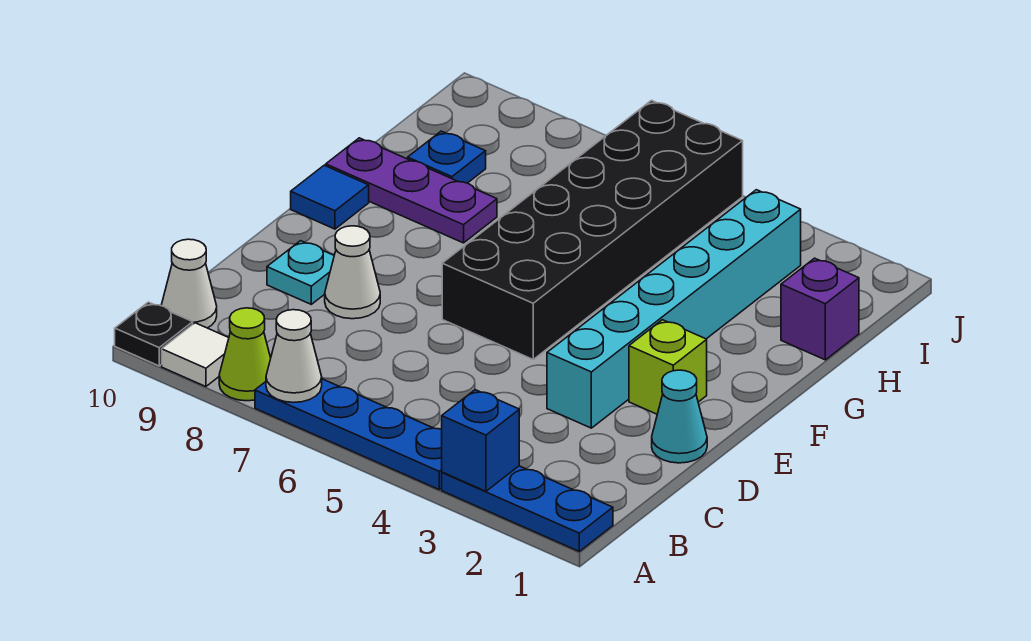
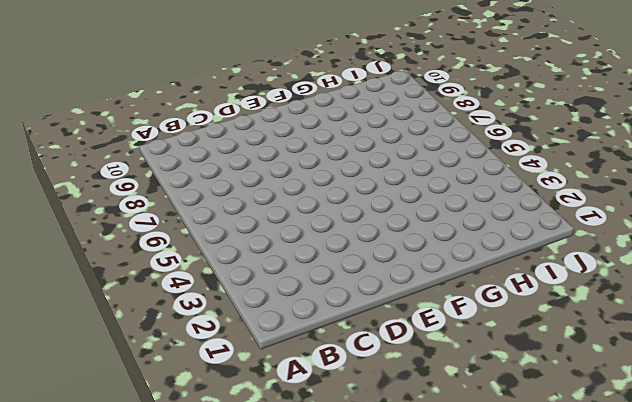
none -> blue 1x3 plate [442,466,613,551]
none -> blue 1x4 plate [255,379,442,489]
none -> lime 1x1 cone [219,308,271,401]

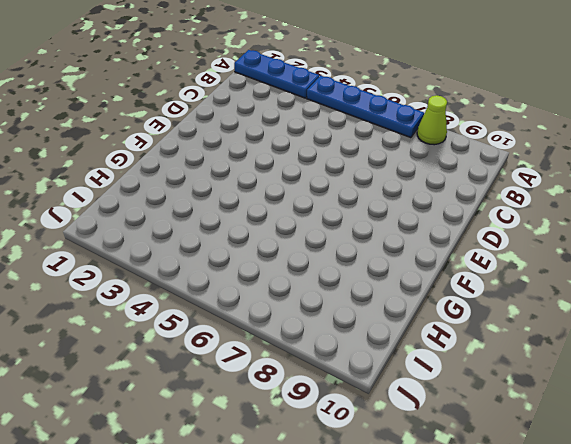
none -> white 1x1 tile [162,323,229,387]
none -> black 1x1 plate [115,302,193,366]
none -> white 1x1 cone [161,239,217,328]

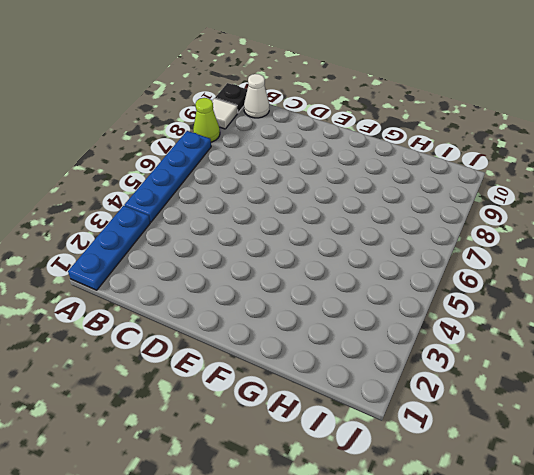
none -> cyan 1x1 cone [652,370,707,463]
none -> cyan 1x6 brick [547,190,801,428]
none -> white 1x1 cone [325,226,380,319]

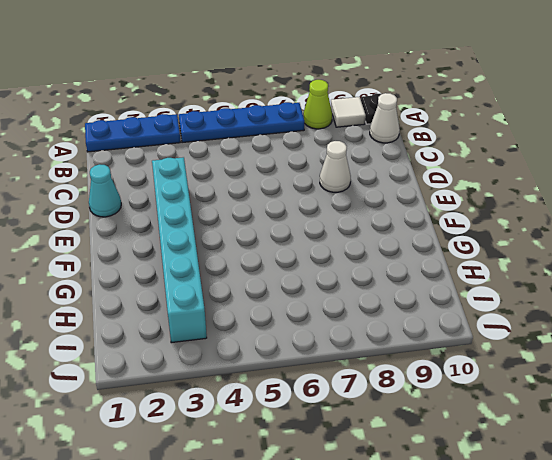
none -> cyan 1x1 plate [267,241,334,304]
none -> lime 1x1 brick [629,320,707,414]
none -> black 2x6 brick [442,101,743,359]

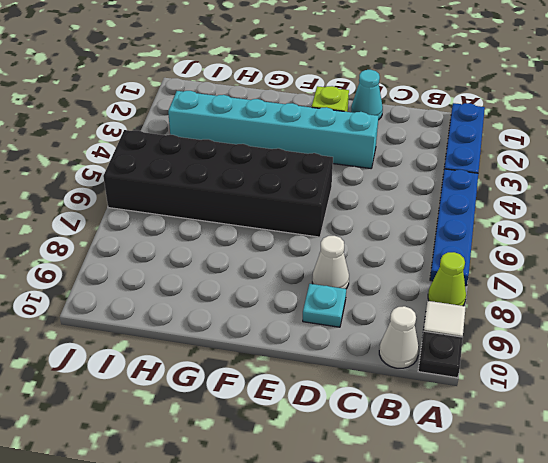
none -> blue 1x1 tile [291,165,369,229]
none -> purple 1x3 plate [326,138,497,243]
none -> purple 1x1 brick [781,258,859,360]

